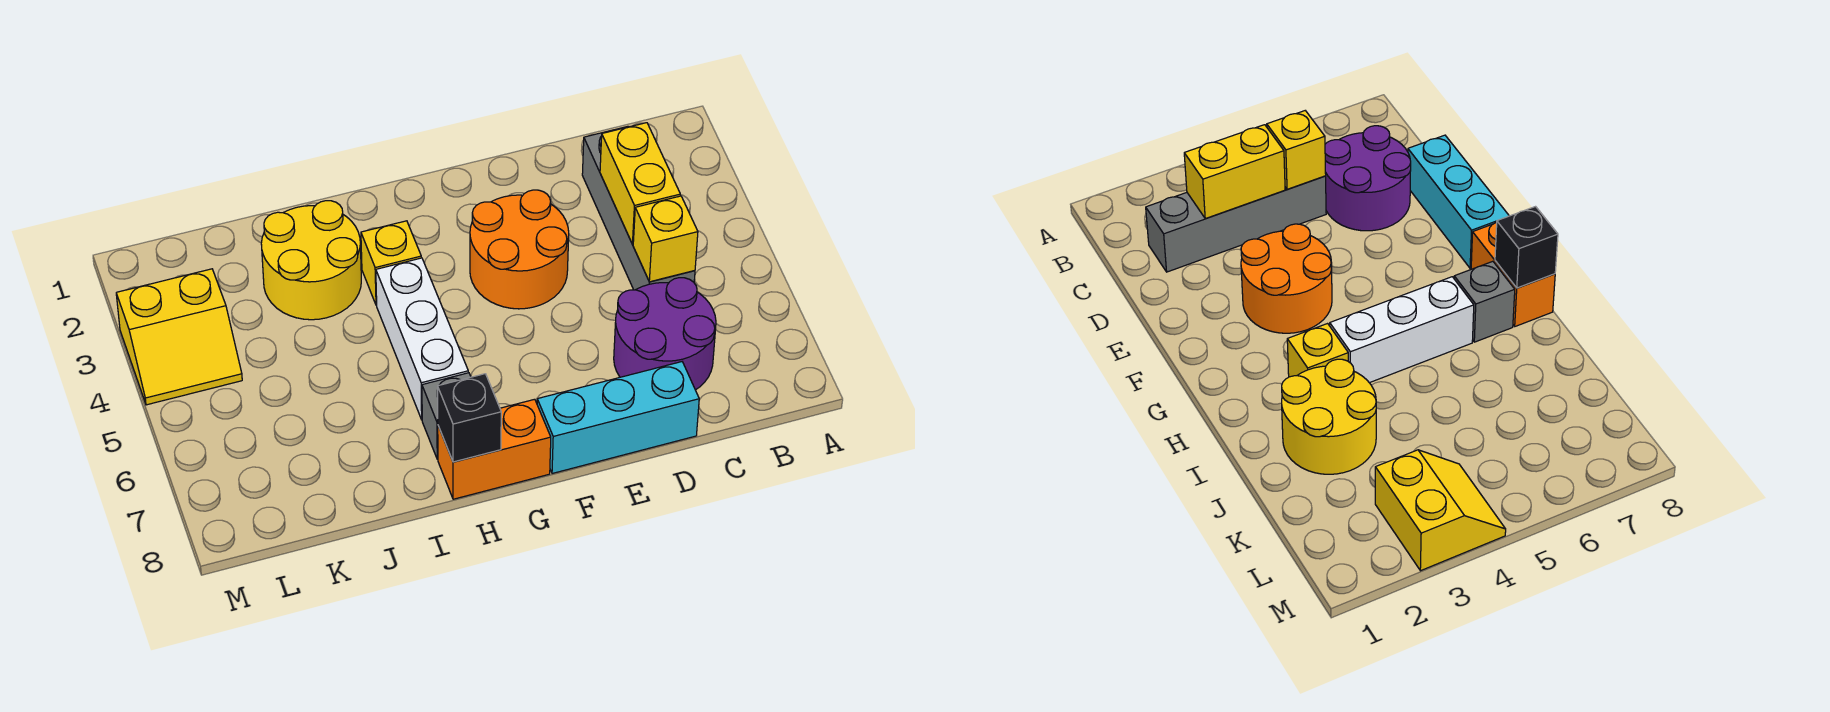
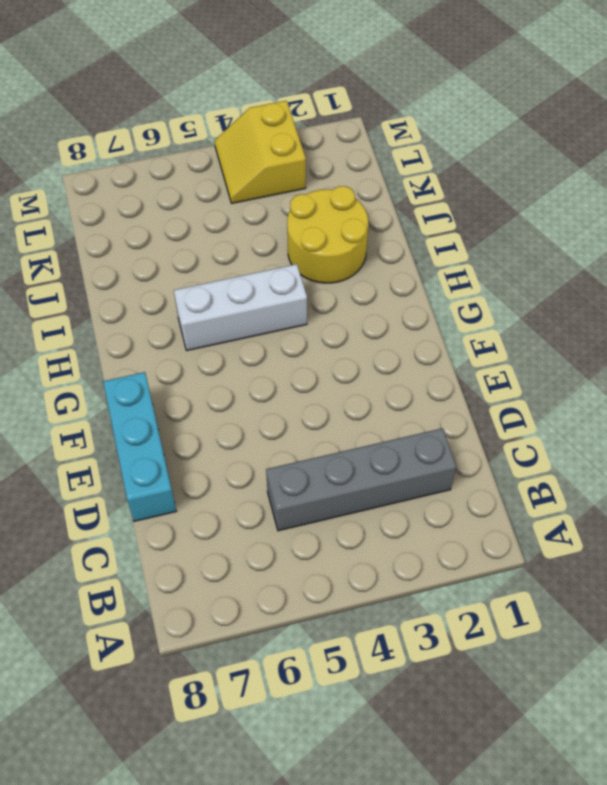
none -> purple 2x2 round brick [614,278,716,390]
none -> orange 2x2 round brick [470,190,569,309]
none -> orange 1x2 brick [438,399,551,499]

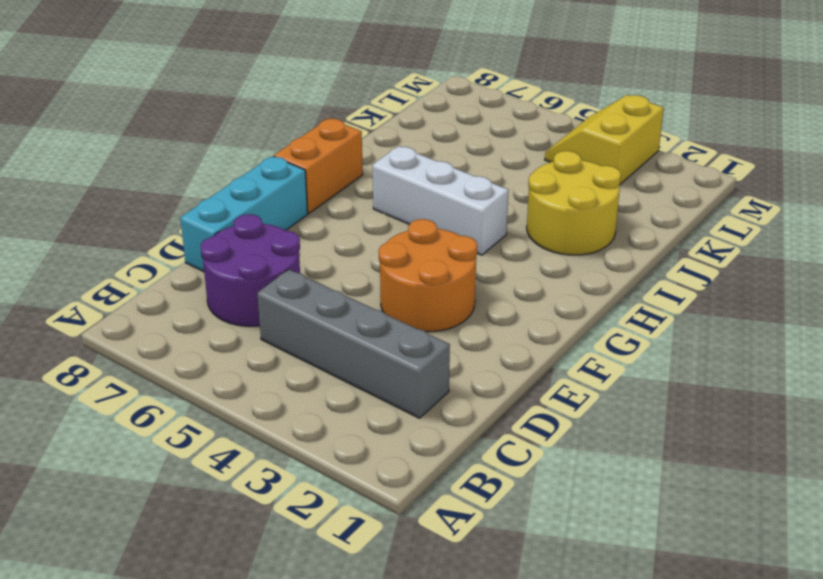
none -> yellow 1x1 brick [361,221,421,305]
none -> grey 1x1 brick [422,373,471,459]
none -> yellow 1x2 brick [600,123,680,244]

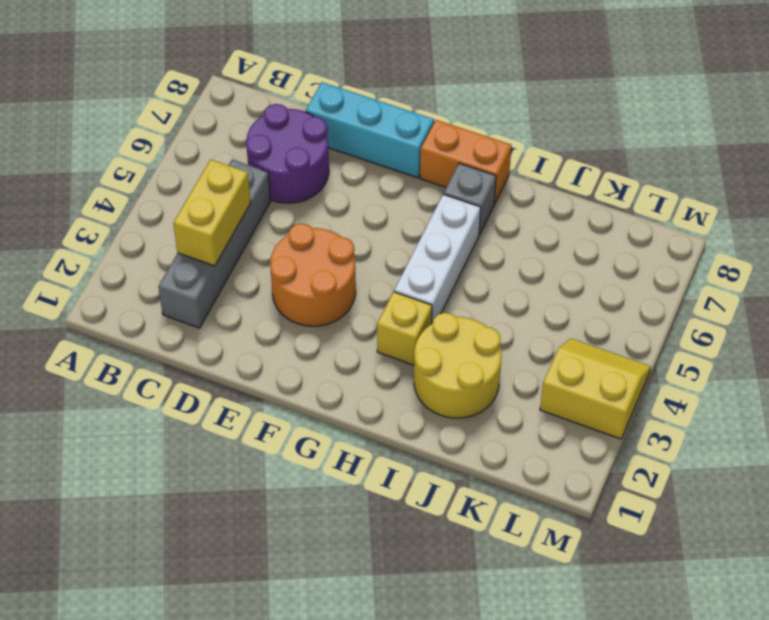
none -> yellow 1x1 brick [633,196,698,282]
none -> black 1x1 brick [437,374,501,462]

